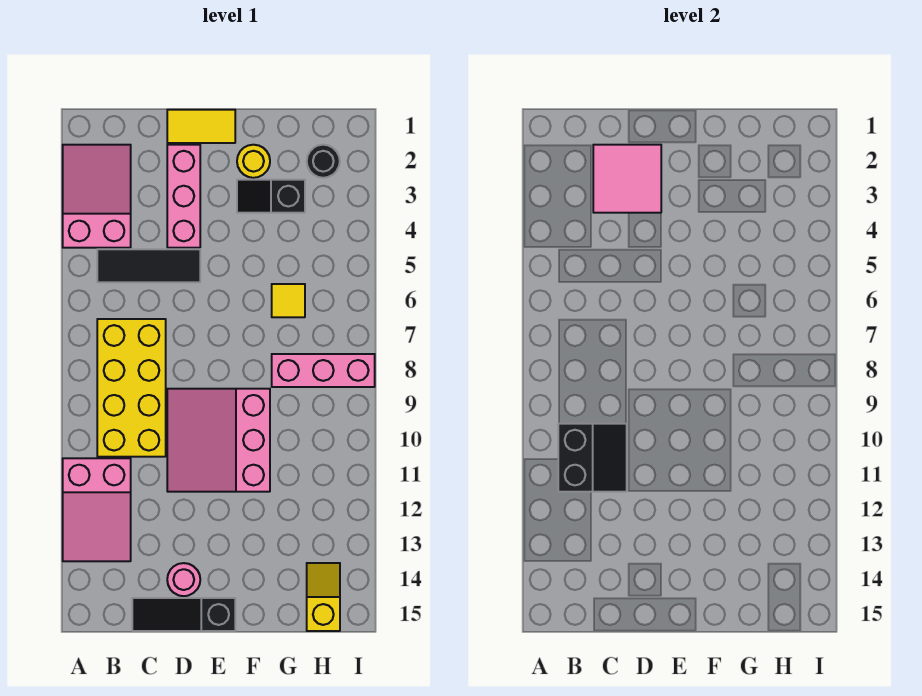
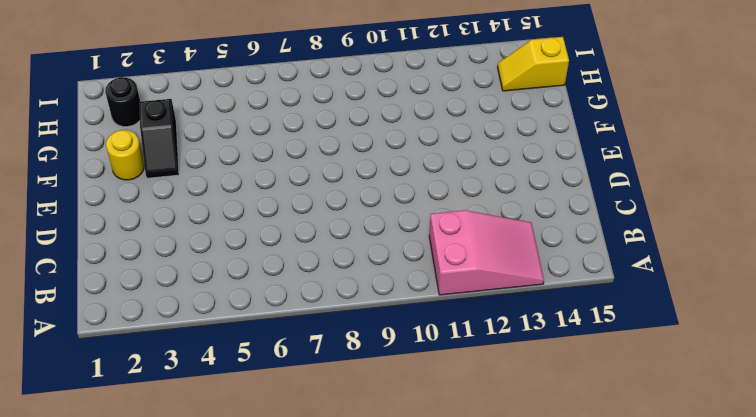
none -> pink 2x3 slope [63,145,131,248]
none -> black 1x3 tile [97,249,200,282]
none -> yellow 2x4 brick [97,319,166,457]

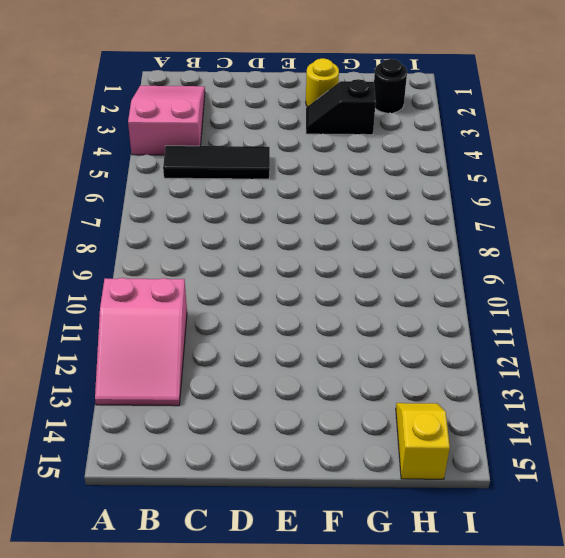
none -> yellow 2x4 brick [97,319,166,457]
none -> black 1x3 slope [132,598,235,631]
none -> yellow 1x2 tile [167,110,235,143]

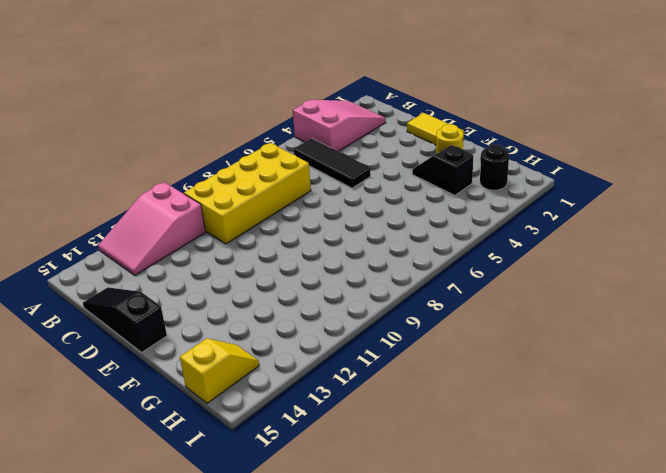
none -> pink 1x3 brick [167,145,200,248]
none -> pink 3x3 slope [167,389,270,492]
none -> pink 1x1 round brick [167,563,200,596]

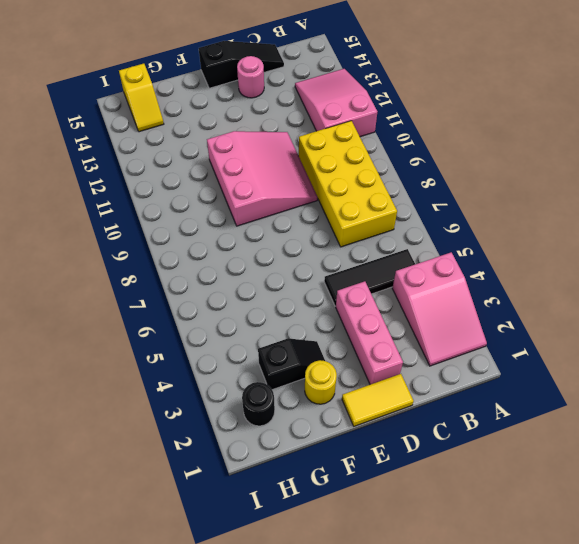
none -> yellow 1x1 tile [272,284,305,317]
none -> pink 1x3 brick [272,354,375,387]
none -> black 2x2 slope [558,424,627,492]

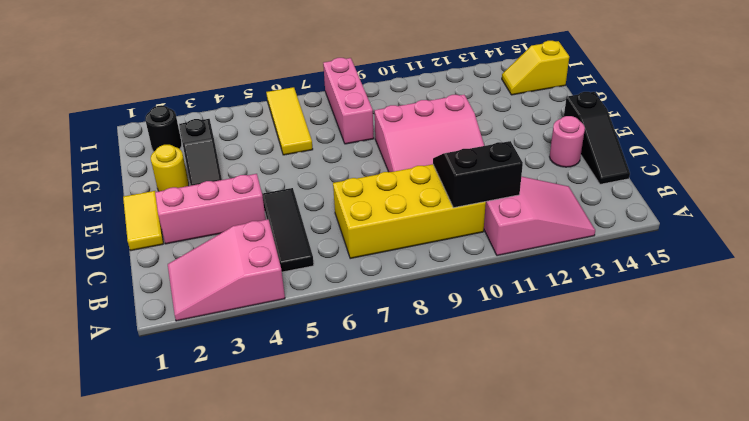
yellow 1x3 tile [266,87,313,155] -> yellow 1x1 tile [272,284,305,317]
none -> pink 2x2 tile [593,145,661,213]

